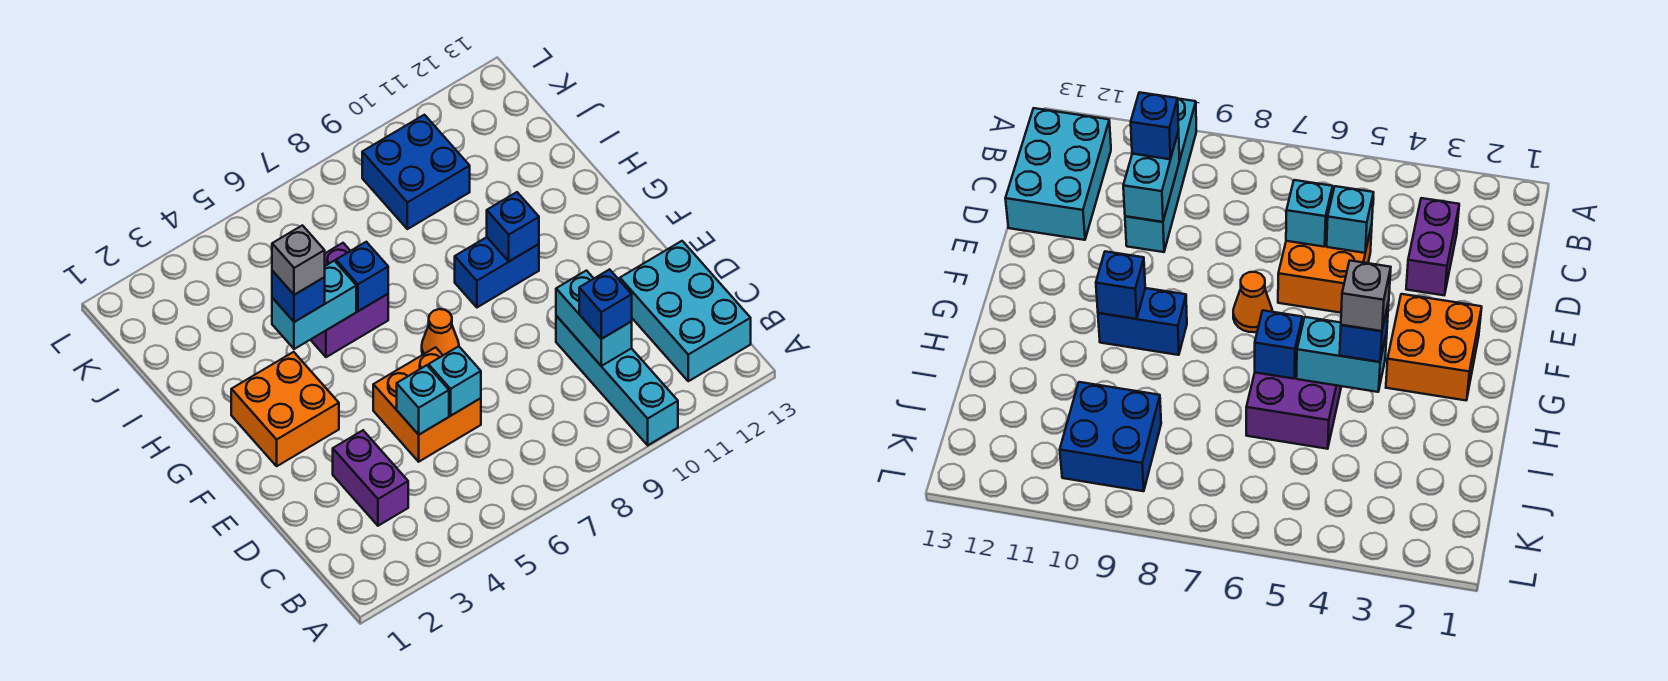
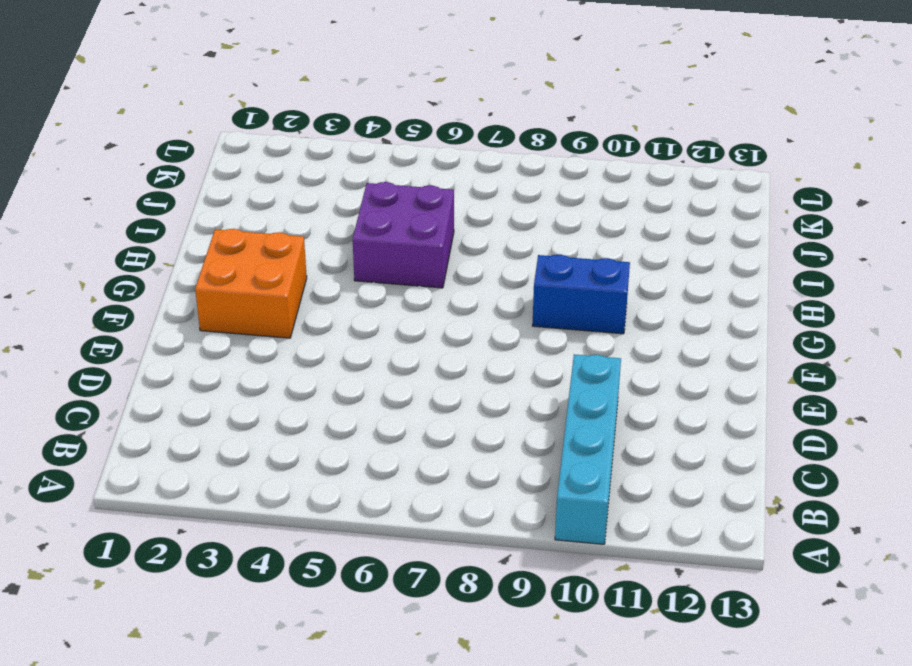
none -> cyan 2x3 brick [620,241,751,381]
none -> purple 1x2 brick [333,430,408,526]
none -> orange 2x2 brick [373,347,481,462]

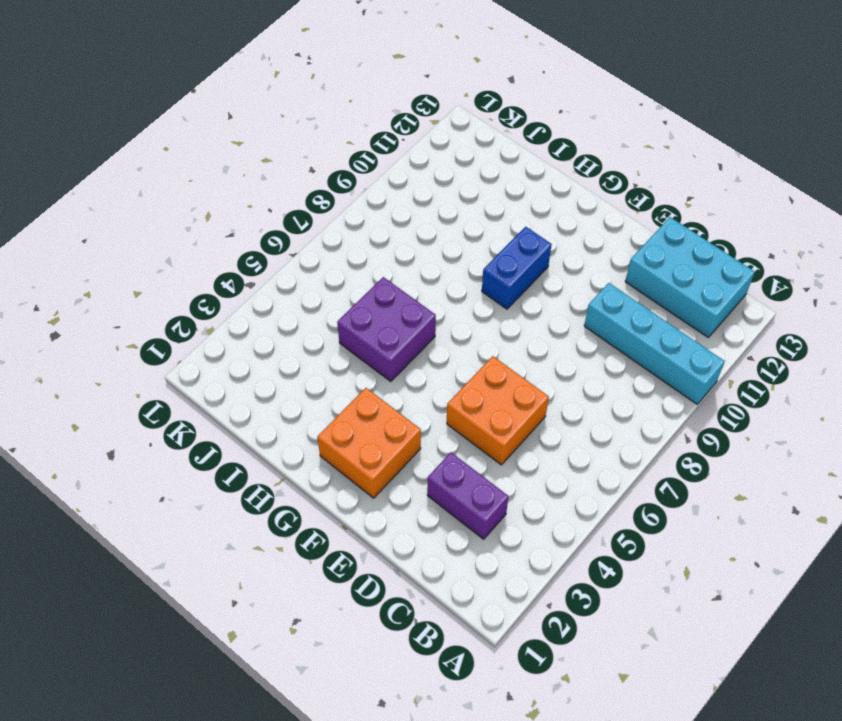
none -> orange 1x1 cone [422,309,459,355]
none -> blue 2x2 brick [362,115,470,229]
none -> cyan 1x2 brick [556,271,632,366]

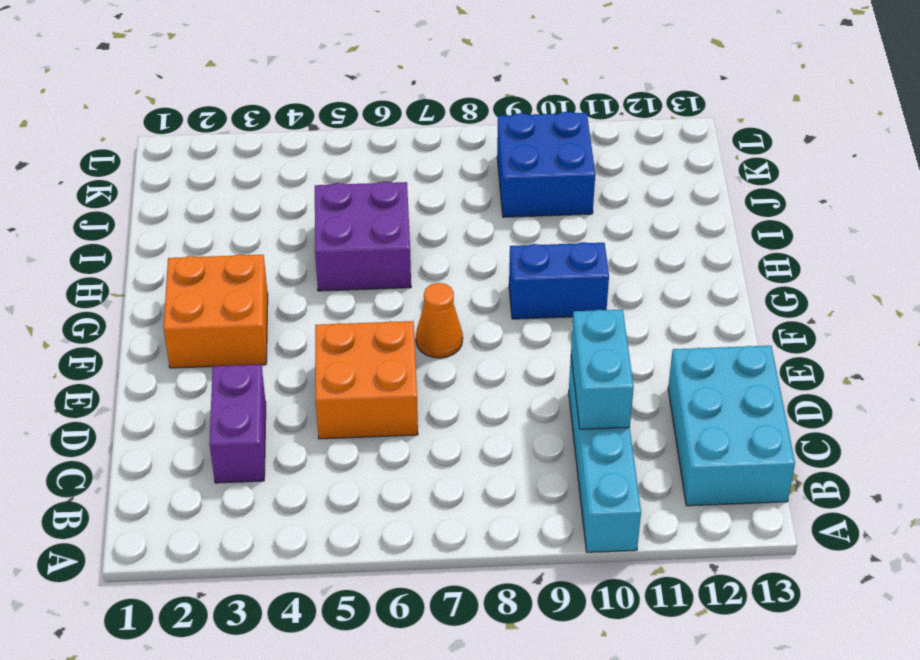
none -> cyan 1x1 brick [397,365,449,435]
none -> cyan 1x1 brick [429,346,481,416]
none -> blue 1x1 brick [487,192,539,261]

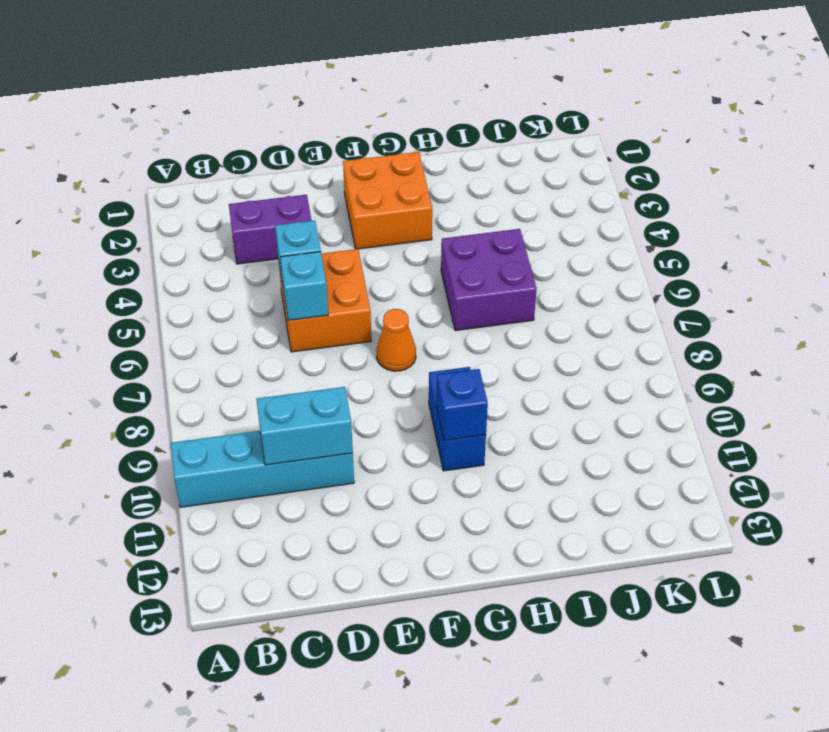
none -> cyan 2x3 brick [620,241,751,381]
none -> blue 2x2 brick [362,115,470,229]
none -> cyan 1x2 brick [272,261,356,349]

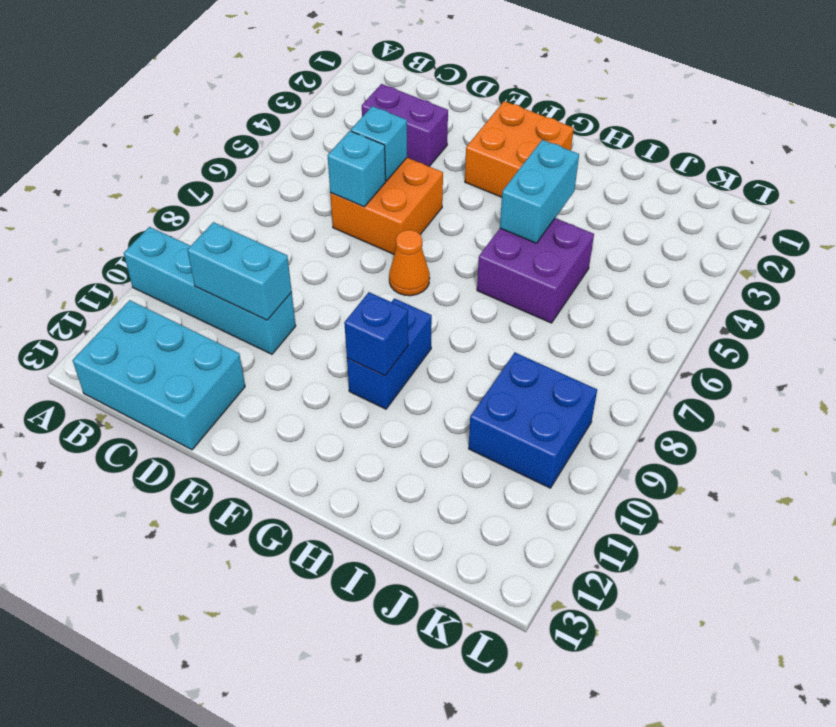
none -> blue 1x1 brick [336,242,388,311]
none -> blue 1x1 brick [579,269,632,339]
none -> blue 1x1 brick [272,271,325,322]

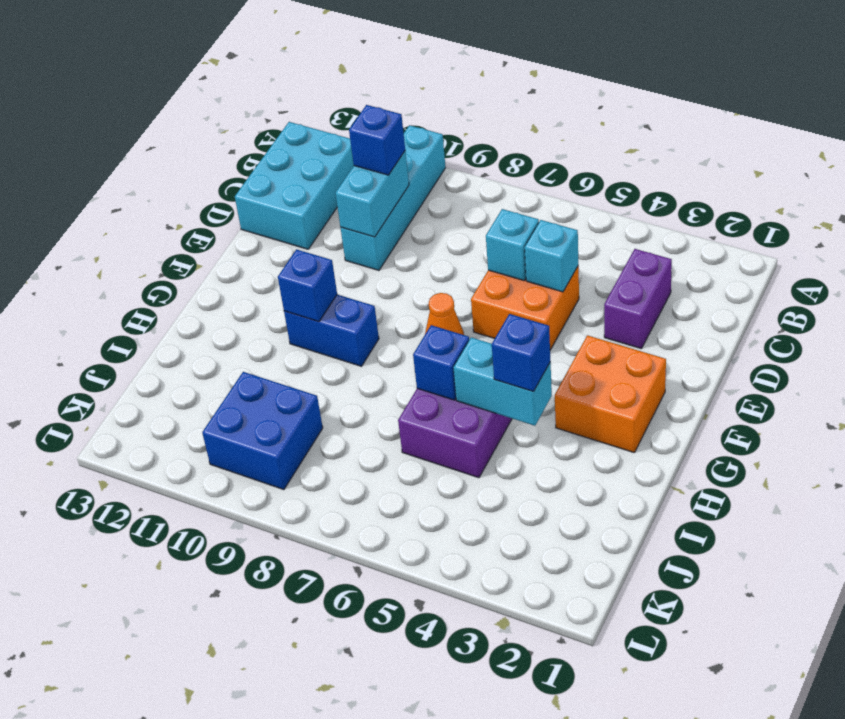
none -> grey 1x1 brick [272,225,325,295]

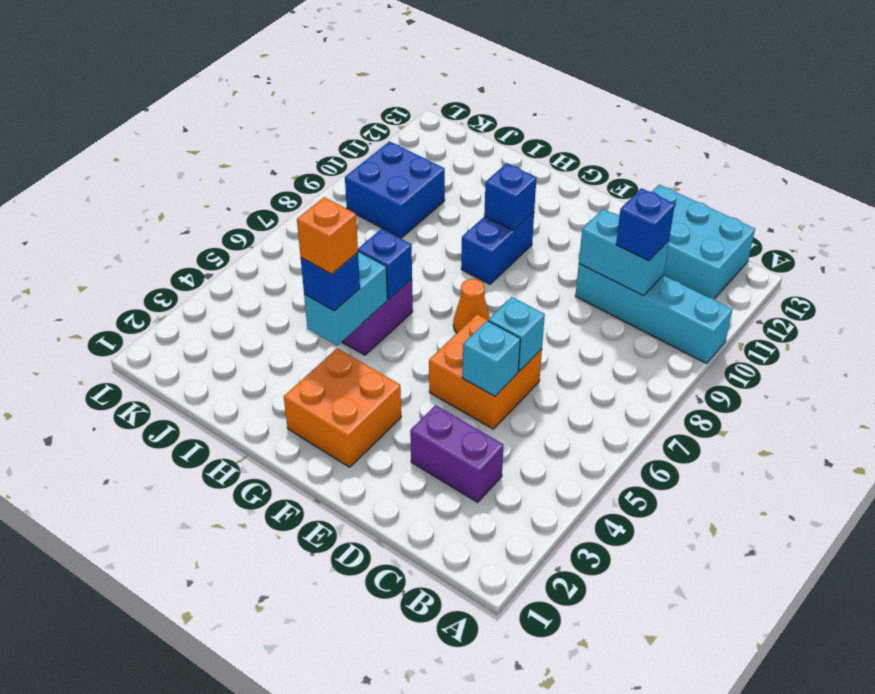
orange 1x1 brick [297,197,358,274] -> grey 1x1 brick [272,225,325,295]

